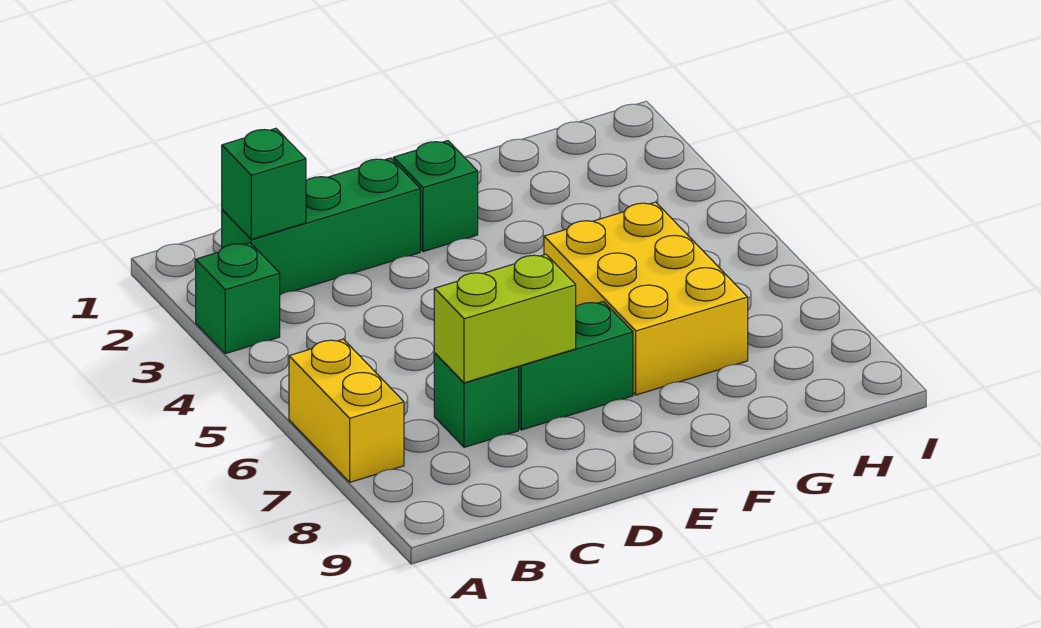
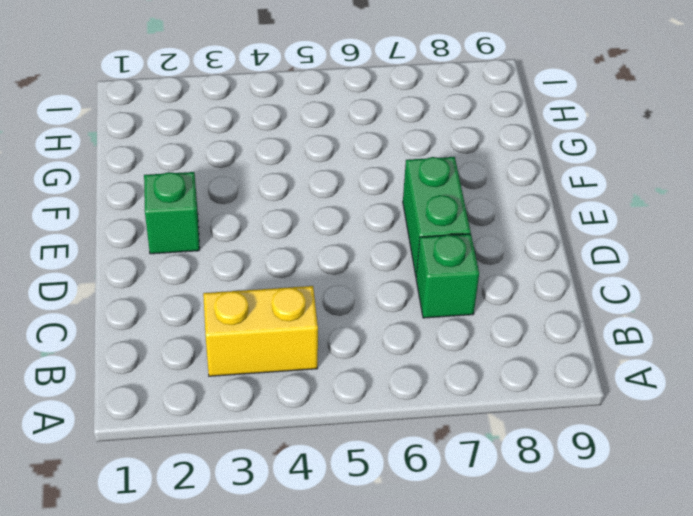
yellow 1x2 brick [203,286,318,376] -> yellow 1x2 brick moved to [289,339,404,482]
none -> green 1x1 brick [196,243,280,354]
none -> green 1x3 brick [222,158,420,295]

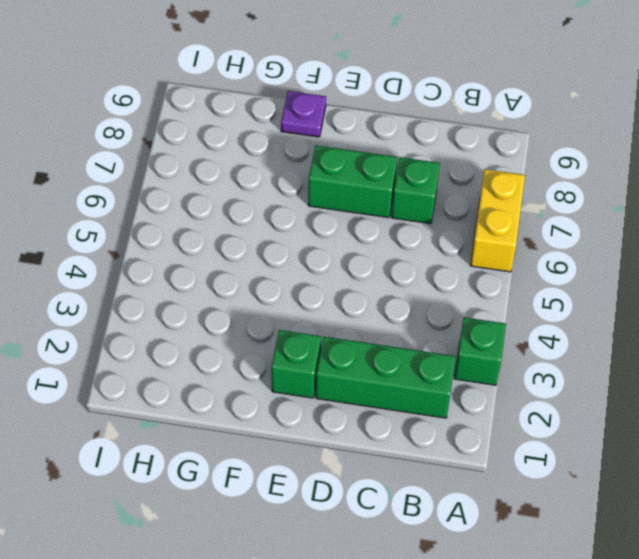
purple 1x1 plate [281,91,326,137] -> none
none -> yellow 2x3 brick [544,202,748,395]
none -> green 1x1 brick [222,128,306,239]

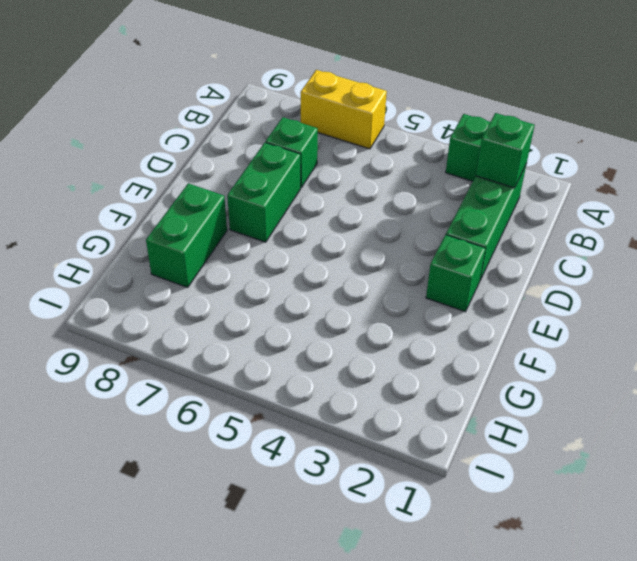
green 1x2 brick [146,183,227,288] -> none
none -> yellow 2x3 brick [544,202,748,395]
none -> lime 1x2 brick [434,254,576,383]

